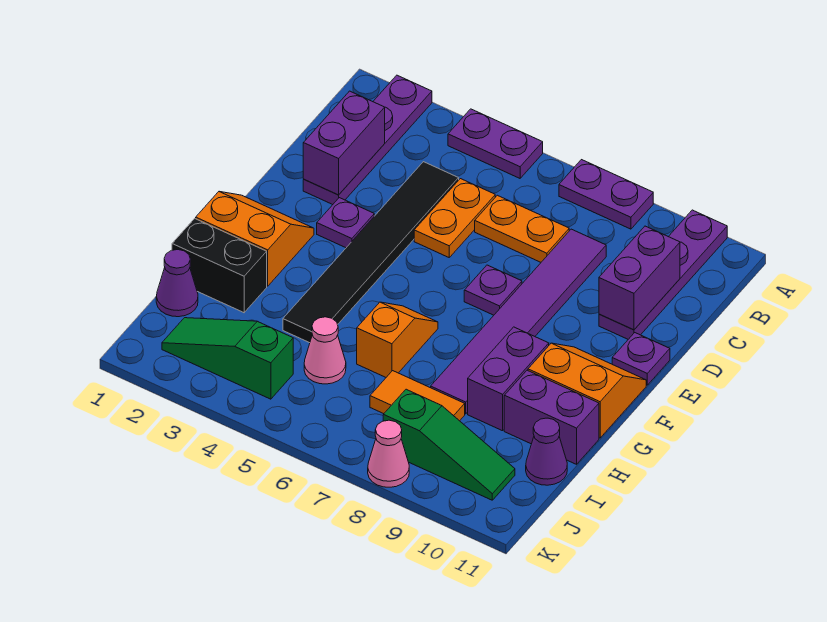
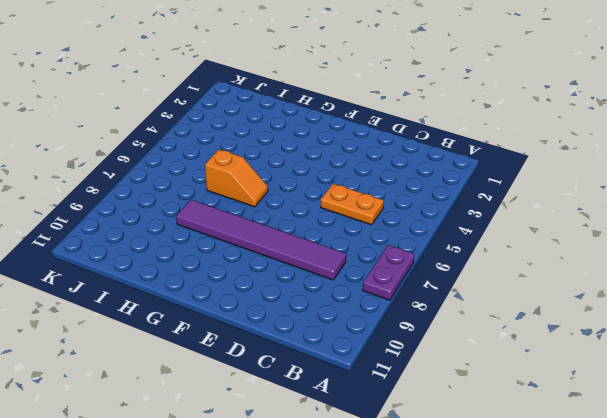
none -> purple 1x4 plate [303,75,432,205]
none -> purple 1x2 plate [448,109,543,178]
none -> purple 1x4 plate [599,210,727,339]

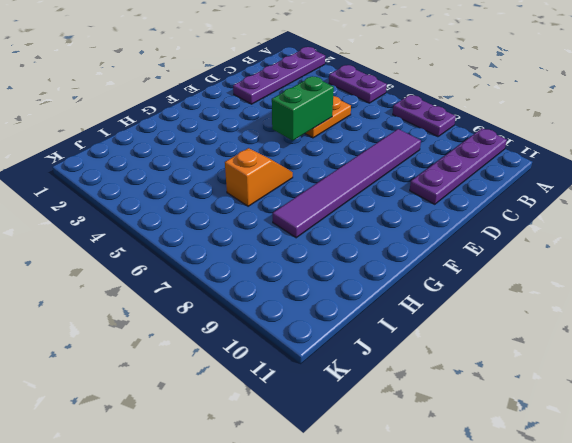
green 1x2 brick [272,76,334,141] -> none
none -> black 1x6 tile [283,162,459,343]
none -> orange 1x2 plate [475,195,569,262]
none -> purple 1x1 plate [317,198,374,248]

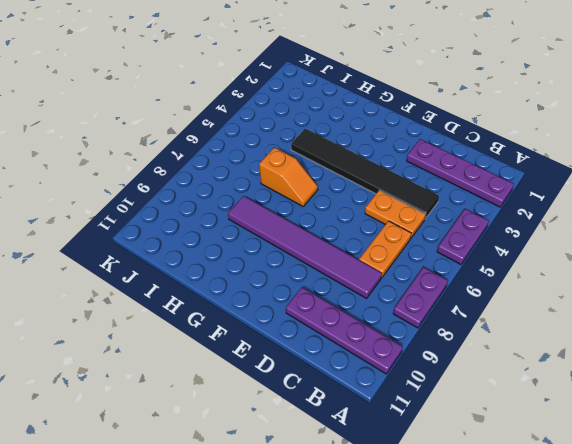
none -> purple 1x1 plate [317,198,374,248]
none -> purple 1x1 plate [464,265,522,315]
none -> purple 1x1 plate [612,333,670,385]

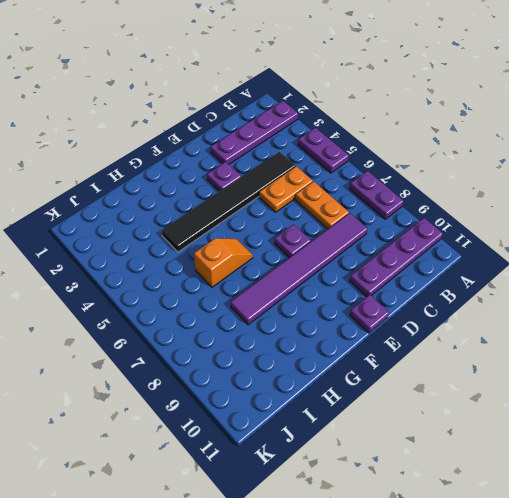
none -> orange 2x2 slope [196,192,314,286]
none -> orange 2x2 slope [528,343,646,438]
none -> purple 1x2 brick [468,327,549,431]

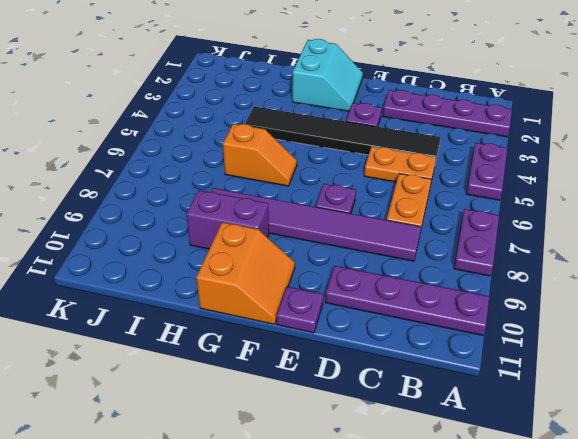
cyan 2x2 slope [292,39,363,111] -> orange 2x2 slope [196,192,314,286]
none -> black 1x2 brick [172,219,267,313]
none -> purple 1x2 brick [504,370,599,464]
none -> purple 1x1 cone [156,250,198,317]

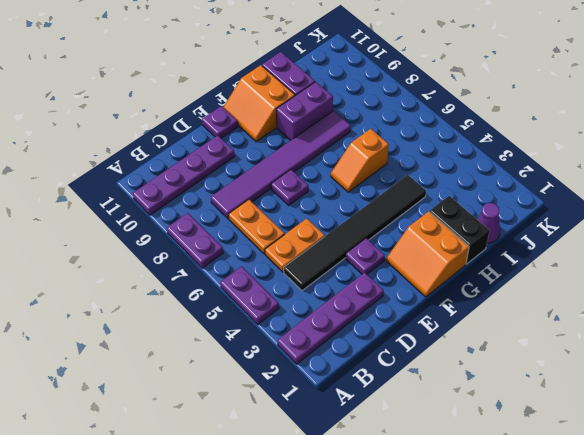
none -> pink 1x1 cone [304,317,346,384]
none -> orange 1x2 tile [370,371,465,421]
none -> purple 1x1 cone [526,418,567,485]

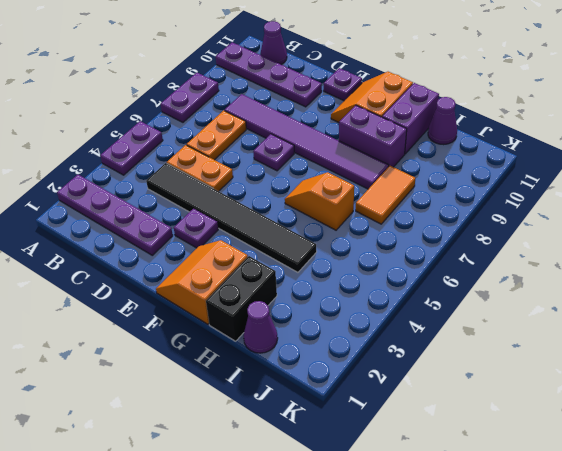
purple 1x1 cone [260,21,287,65] -> none
none -> pink 1x1 cone [304,317,346,384]
none -> green 1x3 slope [162,318,293,399]
none -> green 1x3 slope [383,389,515,500]

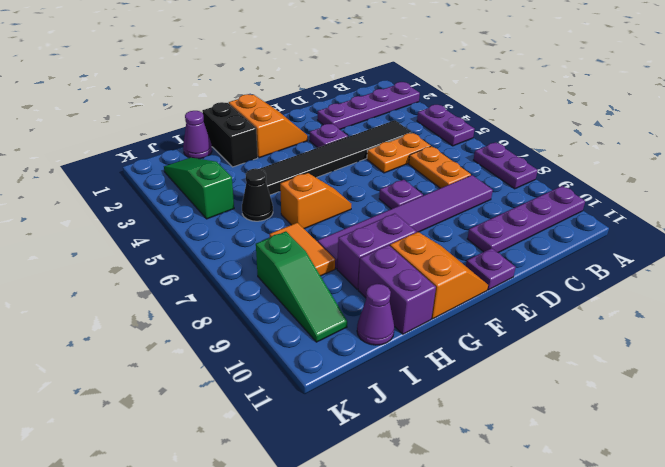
black 1x1 cone [242,168,273,221] -> pink 1x1 cone [304,317,346,384]
none -> pink 1x1 cone [368,420,409,487]
none -> purple 1x2 brick [303,91,385,195]
none -> purple 1x2 brick [599,226,680,330]

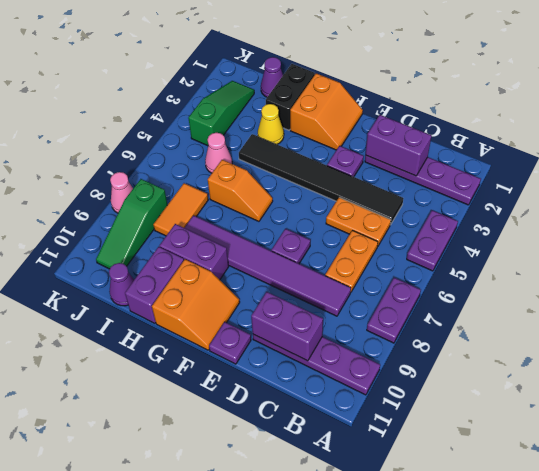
yellow 1x1 cone [258,104,284,144] -> none

